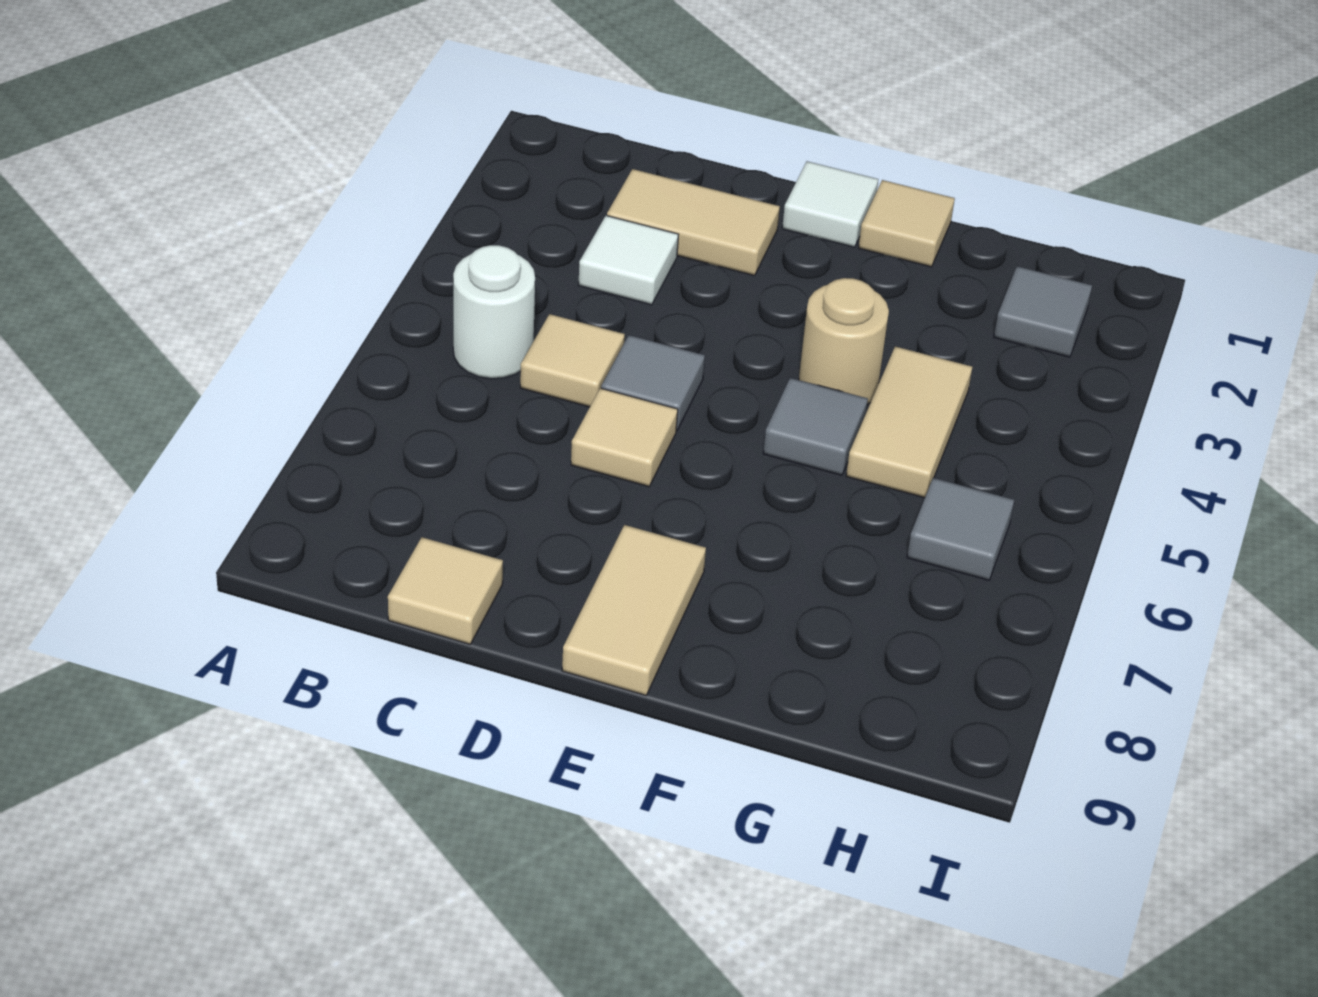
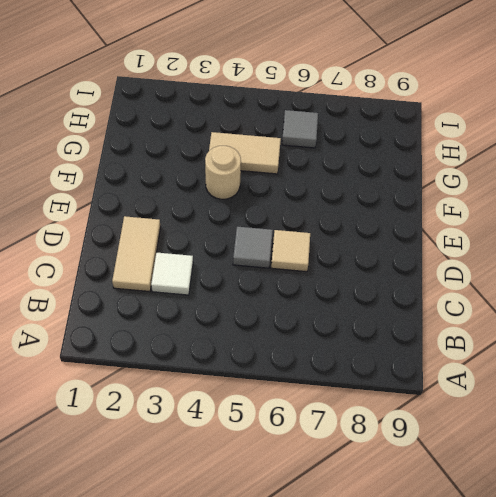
none -> white 1x1 round brick [453,245,535,379]
none -> tan 1x1 tile [520,314,625,407]
none -> tan 1x1 tile [388,537,503,644]

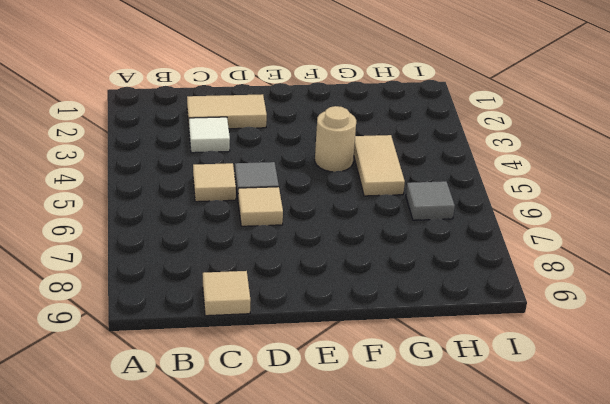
none -> white 1x1 round brick [453,245,535,379]
none -> white 1x1 tile [782,161,878,247]
none -> tan 1x2 tile [562,525,706,696]

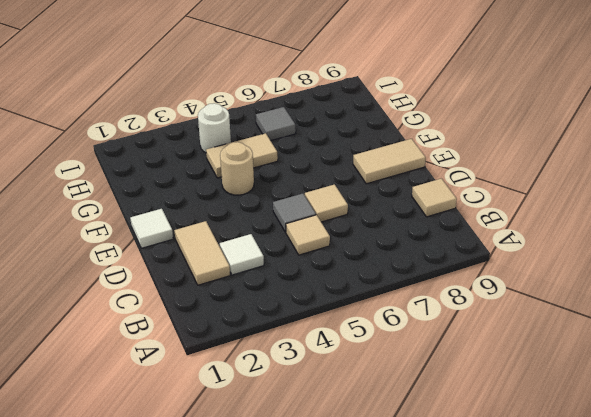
white 1x1 round brick [198,103,231,153] -> white 1x1 round brick moved to [453,245,535,379]
none -> tan 1x1 tile [858,180,955,267]
none -> grey 1x1 tile [763,378,868,475]
none -> grey 1x1 tile [994,266,1092,357]

